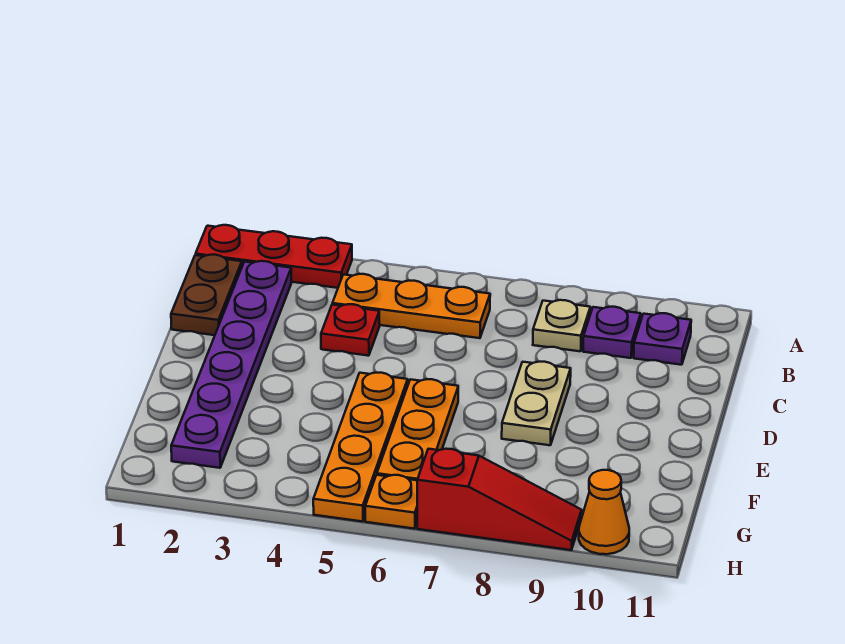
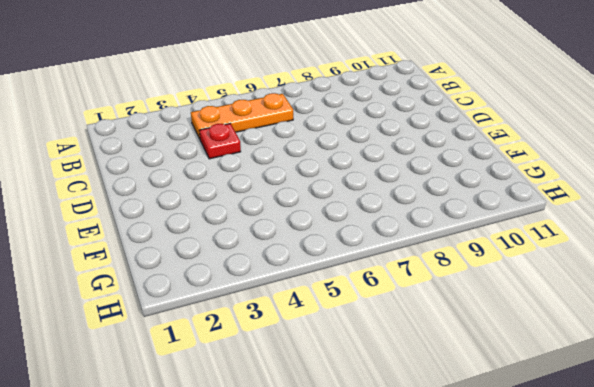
none -> red 1x3 plate [196,225,352,288]
none -> brown 1x2 plate [171,255,242,335]
none -> purple 1x6 plate [171,261,291,468]

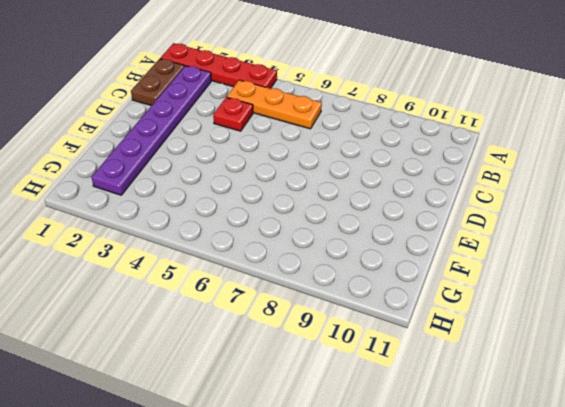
red 1x4 plate [160,43,277,88] -> red 1x3 plate [196,225,352,288]
none -> tan 1x1 plate [533,300,590,351]
none -> purple 1x1 plate [583,307,641,358]
none -> purple 1x1 plate [634,313,691,365]

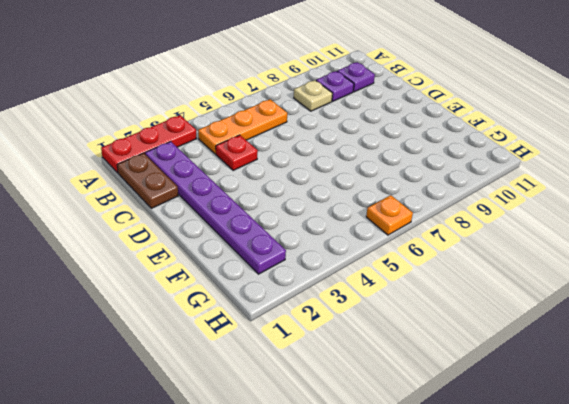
none -> tan 1x2 plate [502,362,571,445]
none -> orange 1x4 plate [313,373,408,522]
none -> orange 1x3 plate [377,379,458,480]

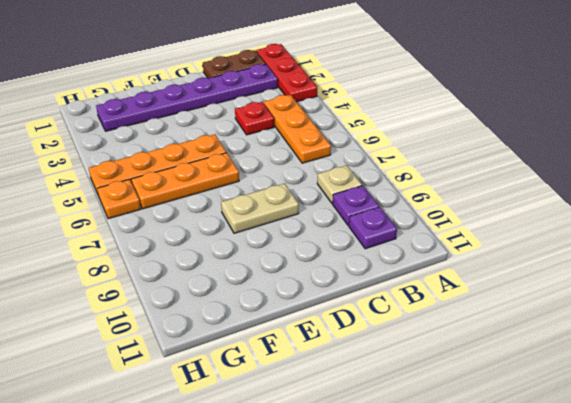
none -> red 1x3 slope [417,449,582,550]
none -> orange 1x1 cone [579,470,629,554]

